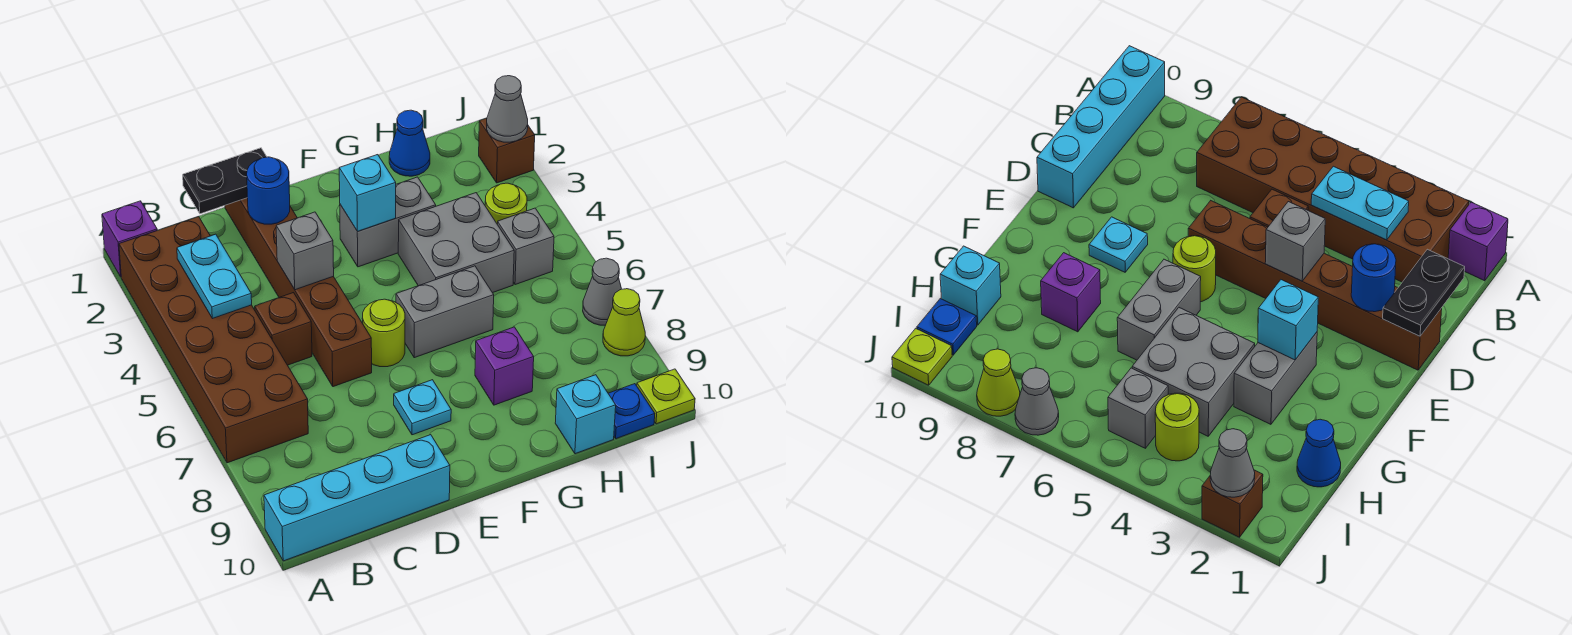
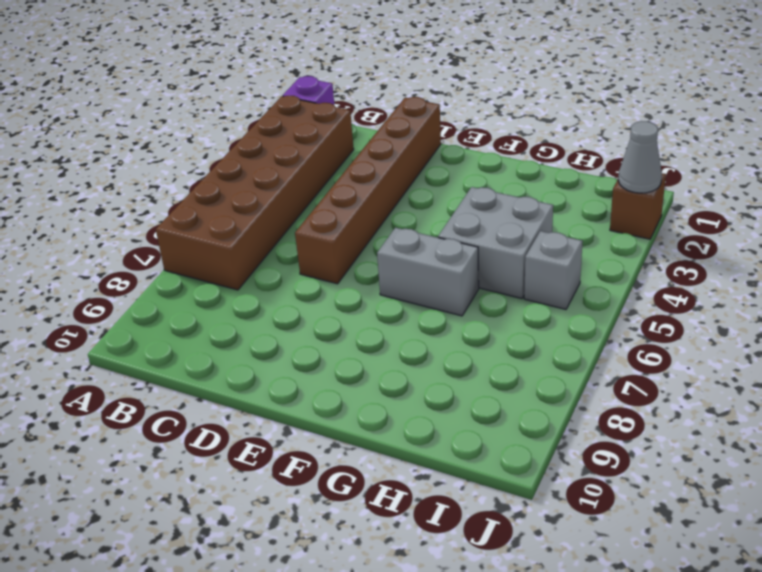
none -> cyan 1x4 brick [264,435,450,561]
none -> brown 1x1 brick [255,293,312,365]
none -> lime 1x1 round brick [362,299,405,367]

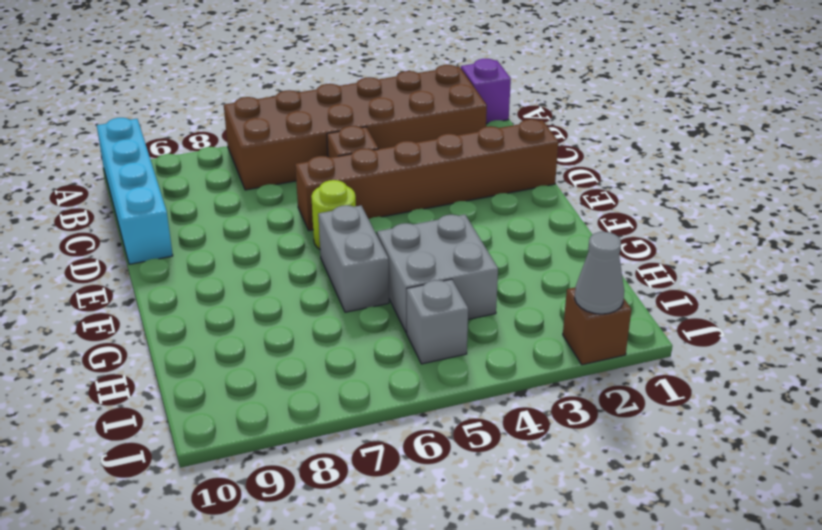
none -> cyan 1x1 plate [394,380,451,435]
none -> grey 1x2 brick [340,177,436,267]
none -> purple 1x1 brick [475,327,534,405]

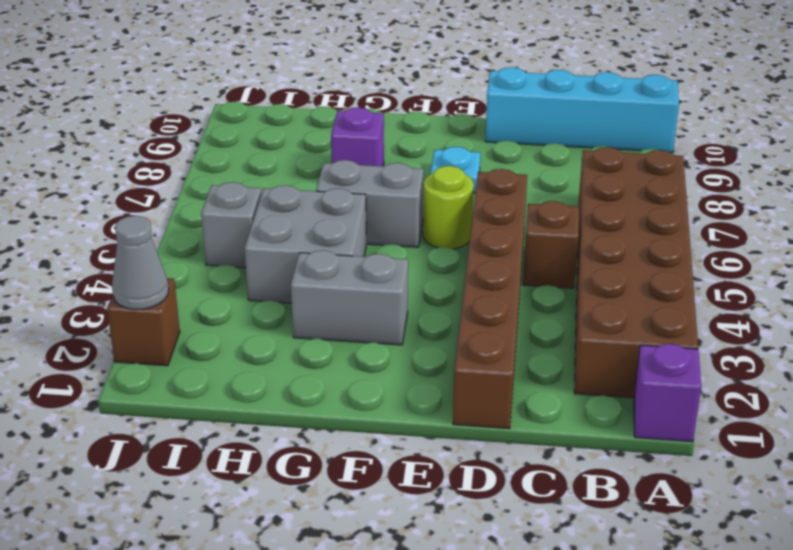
none -> blue 1x1 cone [389,110,430,176]
none -> cyan 1x1 brick [555,375,616,454]
none -> lime 1x1 round brick [485,183,527,224]

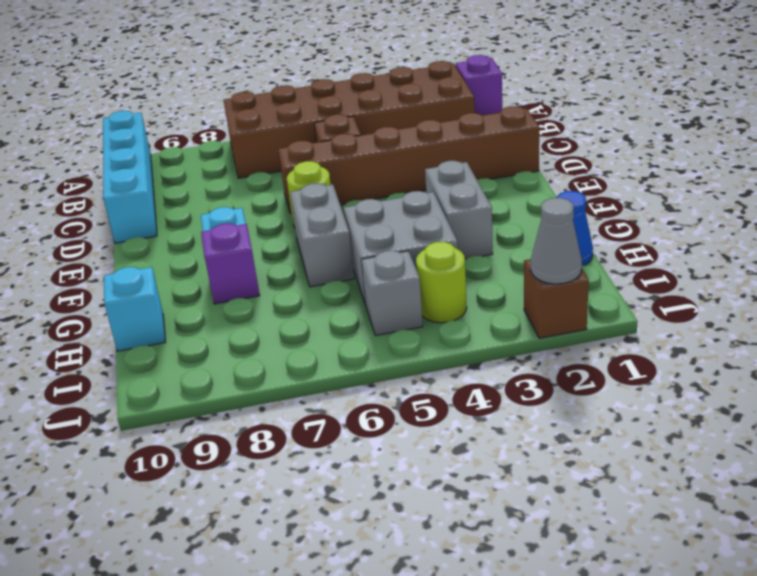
none -> blue 1x1 plate [608,384,655,439]
none -> grey 1x1 cone [583,258,621,325]
none -> lime 1x1 cone [603,289,645,356]

